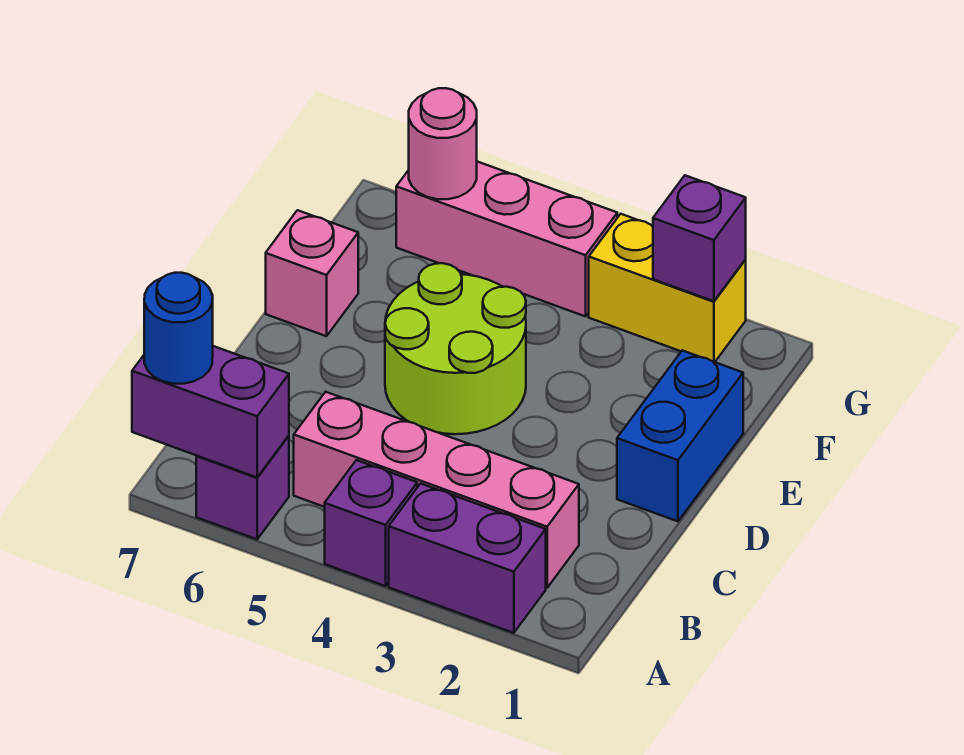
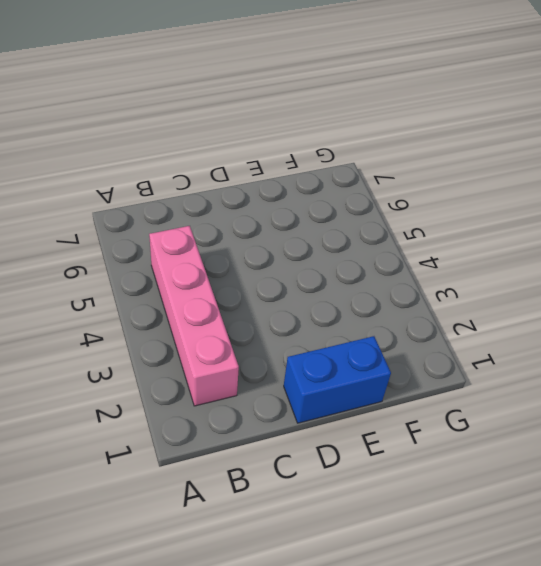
none -> purple 1x2 brick [389,484,546,633]
none -> purple 1x1 brick [325,460,417,586]
none -> purple 1x1 brick [196,436,289,539]

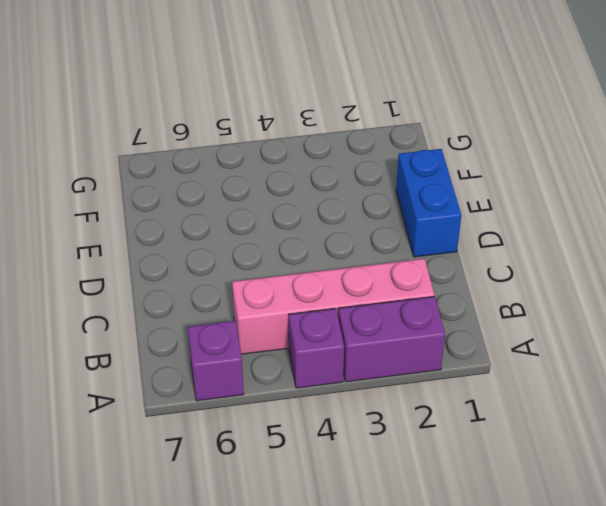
none -> lime 2x2 round brick [385,263,526,434]
none -> pink 1x1 brick [266,210,358,336]
none -> yellow 1x2 brick [589,214,746,362]

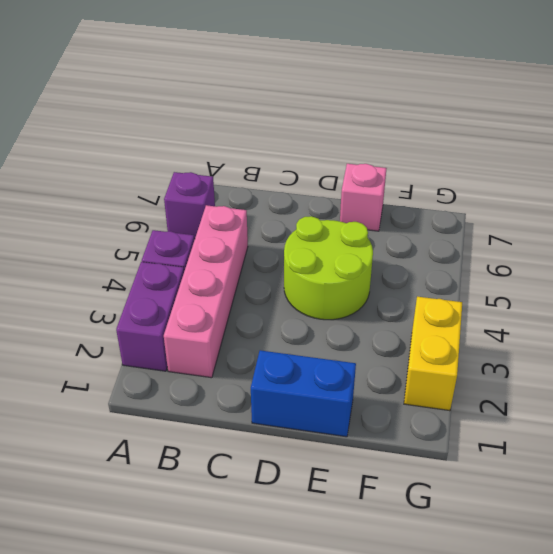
none -> pink 1x3 brick [396,162,617,316]
none -> purple 1x2 brick [132,346,289,477]
none -> purple 1x1 brick [653,175,746,301]

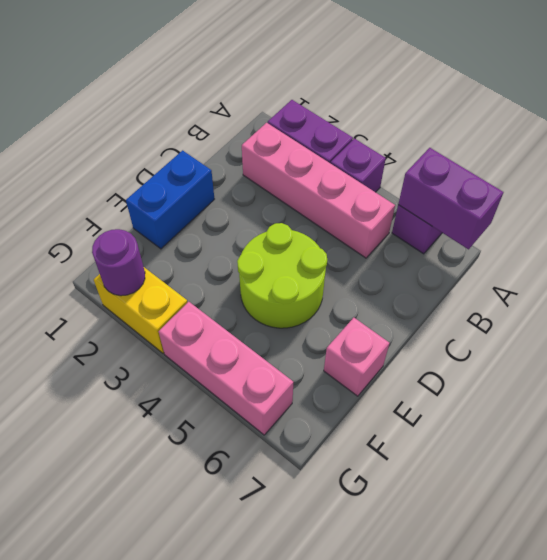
purple 1x1 round brick [92,229,145,296] -> purple 1x1 brick [653,175,746,301]
none -> pink 1x1 round brick [409,88,477,199]
none -> blue 1x1 round brick [144,273,213,384]

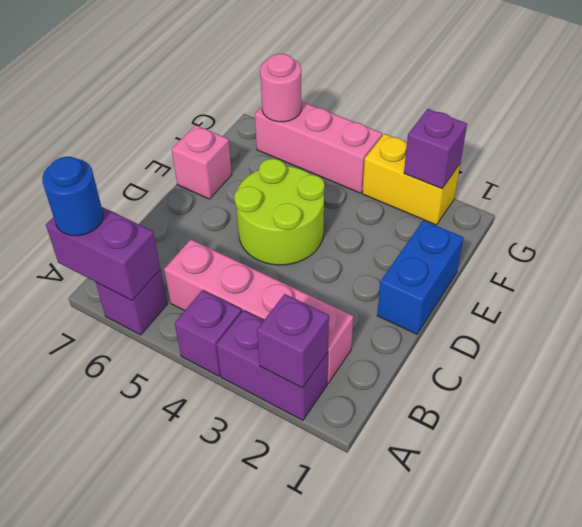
purple 1x1 brick [257,294,329,388] -> none

